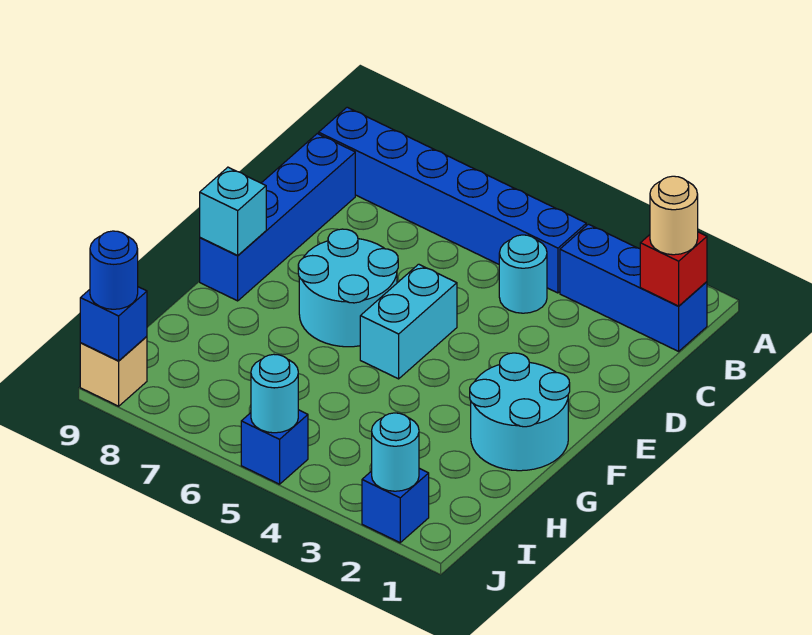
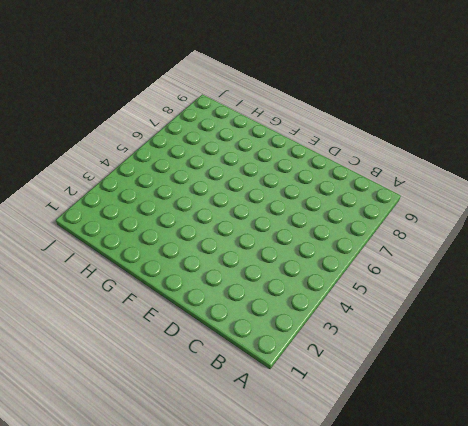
none -> blue 1x3 brick [560,224,707,351]
none -> blue 1x6 brick [319,107,586,293]
none -> cyan 1x1 round brick [499,235,547,313]

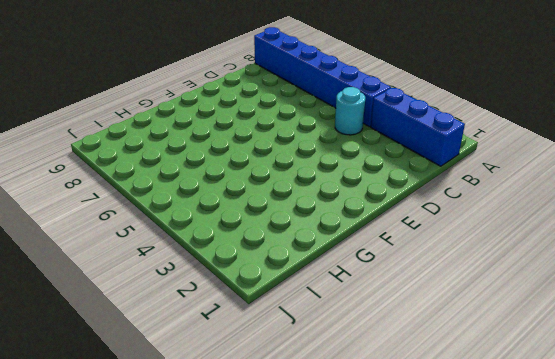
none -> blue 1x4 brick [200,134,355,301]
none -> cyan 1x2 brick [360,264,457,379]
none -> cyan 2x2 round brick [298,229,398,347]

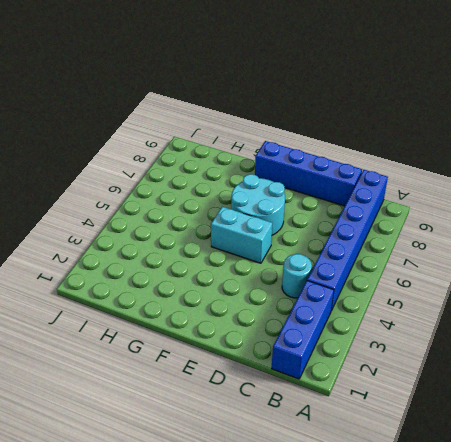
none -> cyan 2x2 round brick [470,353,570,471]
none -> blue 1x1 brick [362,468,429,543]
none -> blue 1x1 brick [241,410,308,484]

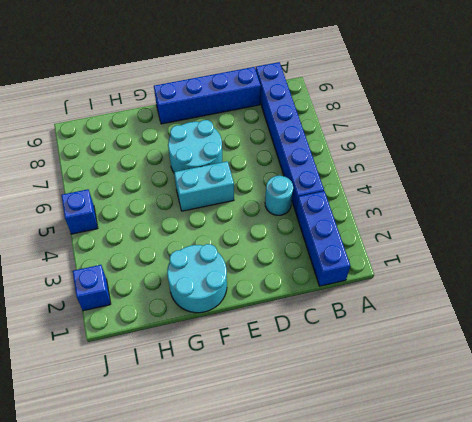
none -> tan 1x1 brick [80,336,147,406]
none -> red 1x1 brick [640,232,707,306]
none -> cyan 1x1 brick [200,167,266,256]

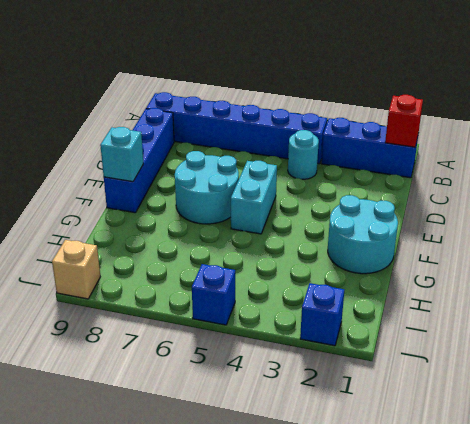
none -> cyan 1x1 round brick [372,413,419,491]
none -> cyan 1x1 round brick [251,354,298,433]
none -> blue 1x1 brick [80,287,147,361]

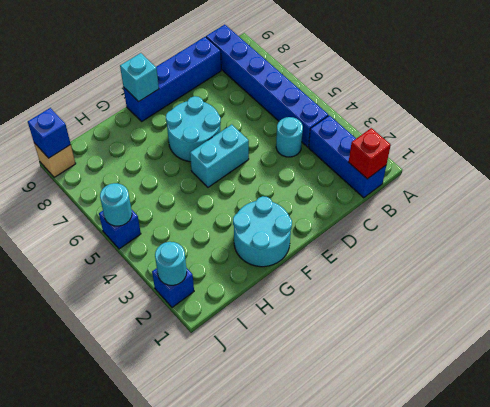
none -> tan 1x1 round brick [650,176,698,255]
none -> blue 1x1 round brick [90,231,138,309]

